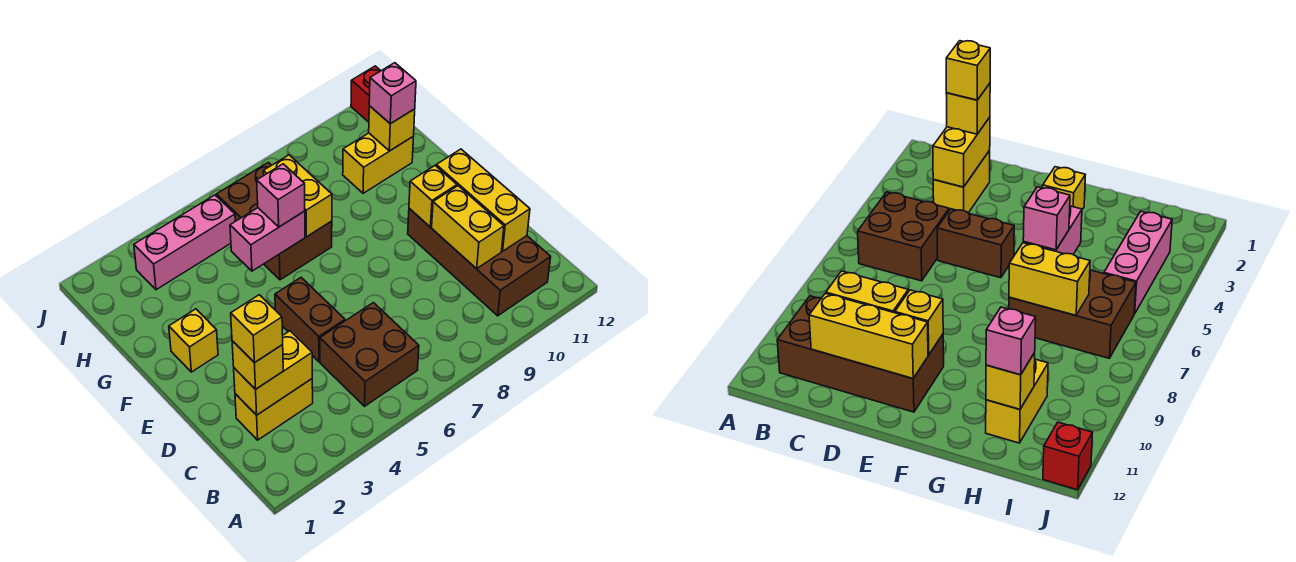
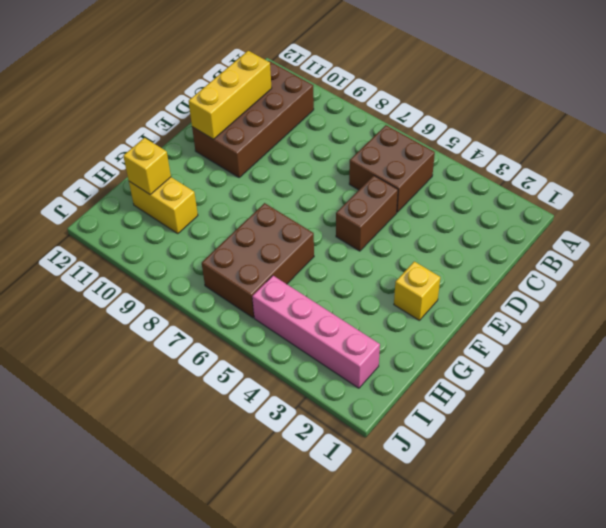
pink 1x4 brick [252,276,380,388] -> pink 1x3 brick [134,195,235,290]
none -> yellow 1x2 brick [235,379,313,440]
none -> red 1x1 brick [351,66,381,122]
none -> yellow 1x2 brick [234,331,312,415]

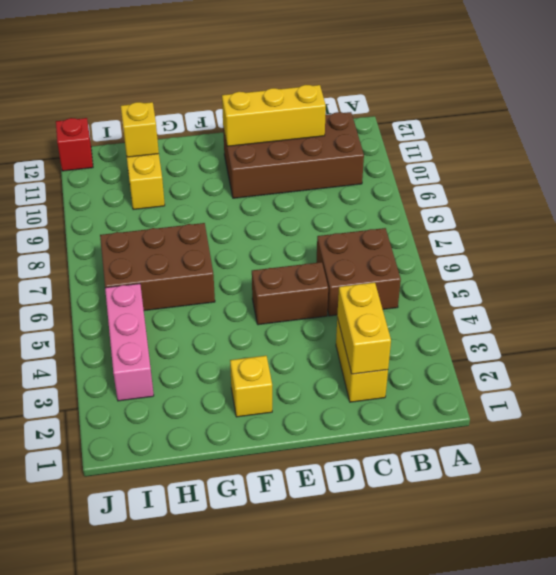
none -> yellow 1x2 brick [432,186,504,269]
none -> yellow 1x1 brick [409,166,457,227]
none -> pink 1x2 brick [230,208,305,271]

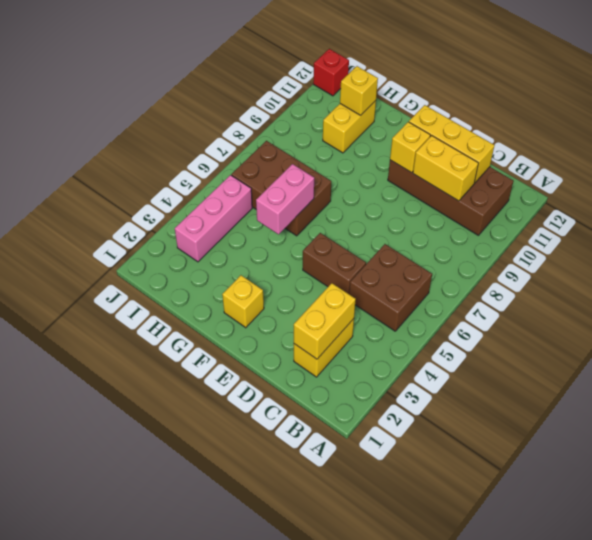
none -> yellow 1x2 brick [263,155,332,237]
none -> yellow 1x1 brick [232,341,283,389]
none -> pink 1x1 brick [257,164,305,227]

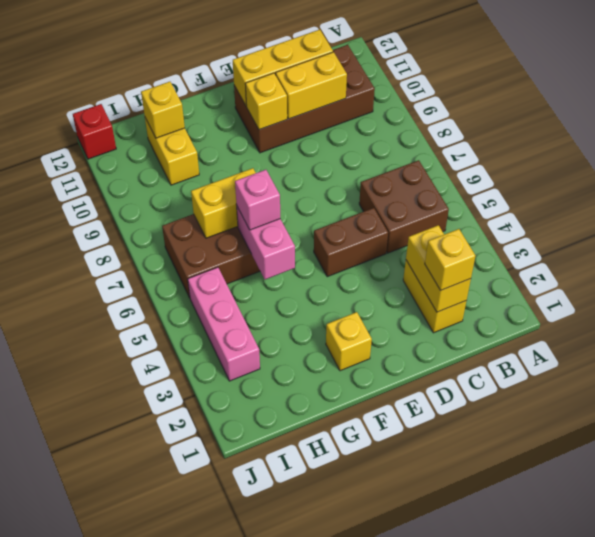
none -> pink 1x1 brick [369,63,416,124]
none -> yellow 1x1 brick [231,295,283,363]

